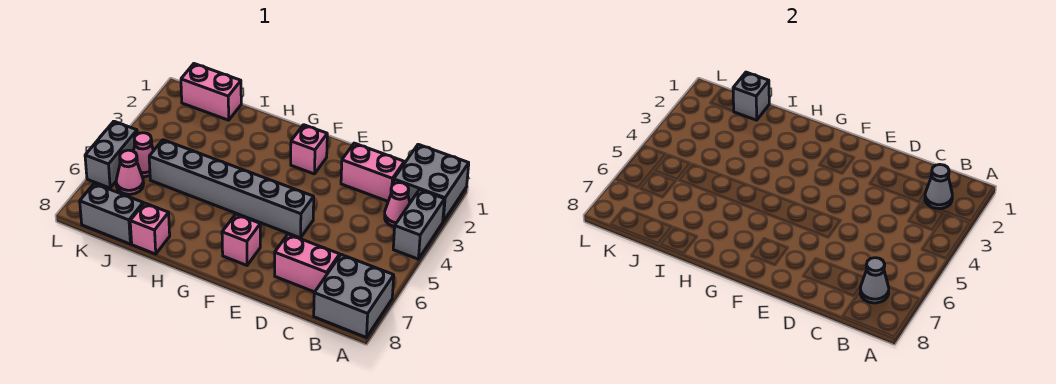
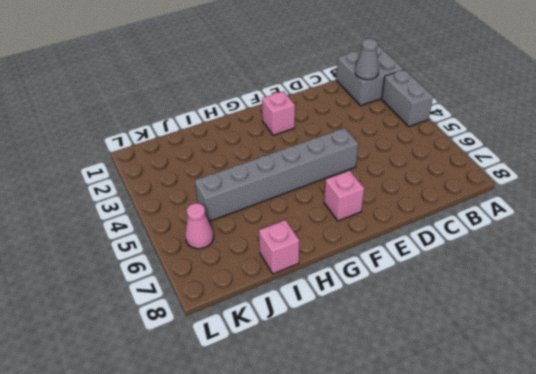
none -> grey 2x2 brick [314,255,394,337]
none -> pink 1x1 cone [385,183,410,227]
none -> pink 1x2 brick [341,143,404,201]

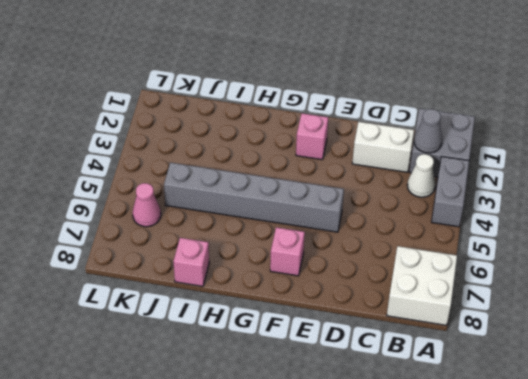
white 2x2 brick [387,246,457,325] -> grey 2x2 brick [314,255,394,337]
white 1x1 cone [407,154,435,197] -> pink 1x1 cone [385,183,410,227]
white 1x2 brick [352,122,414,172] -> pink 1x2 brick [341,143,404,201]
none -> pink 1x2 brick [275,234,340,292]
none -> pink 1x2 brick [181,64,241,120]
none -> grey 1x2 brick [80,184,143,244]

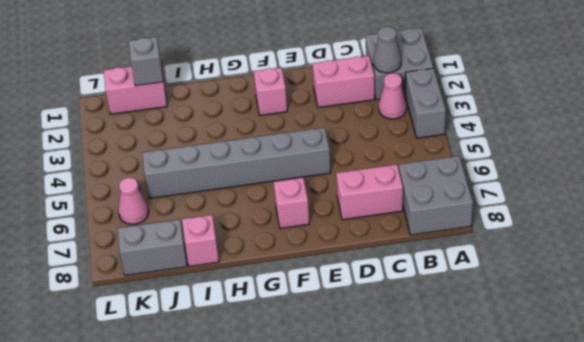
none -> pink 1x1 cone [133,133,154,177]
none -> grey 1x2 brick [85,121,137,188]
none -> grey 1x1 cone [860,258,889,303]

